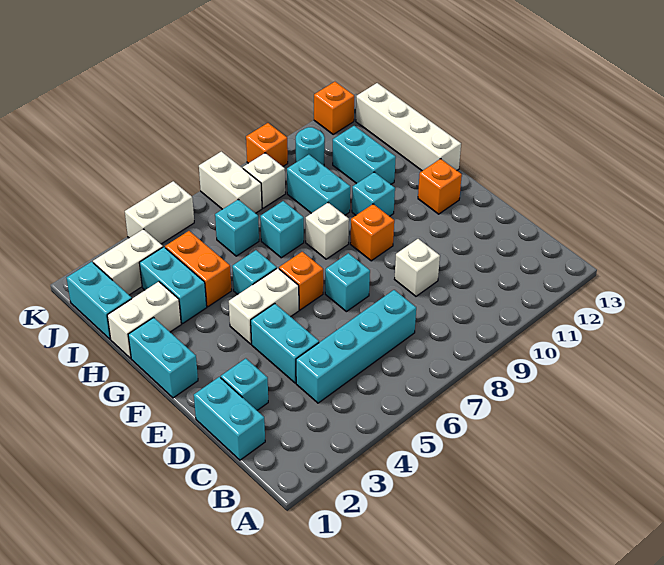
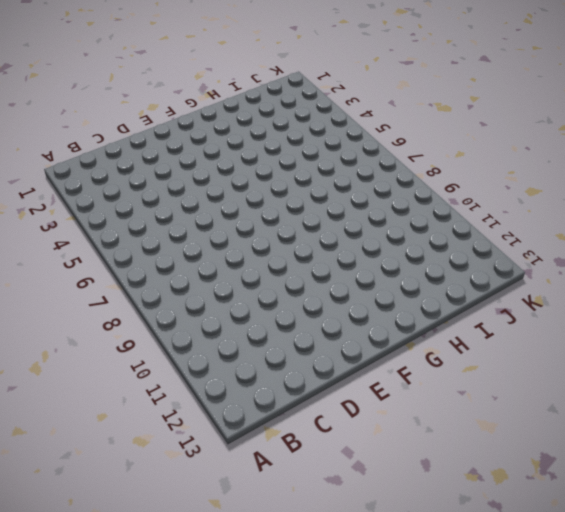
none -> cyan 1x2 brick [194,377,265,460]
none -> cyan 1x4 brick [296,290,416,403]
none -> cyan 1x1 brick [221,358,268,410]
none -> cyan 1x2 brick [251,304,319,383]

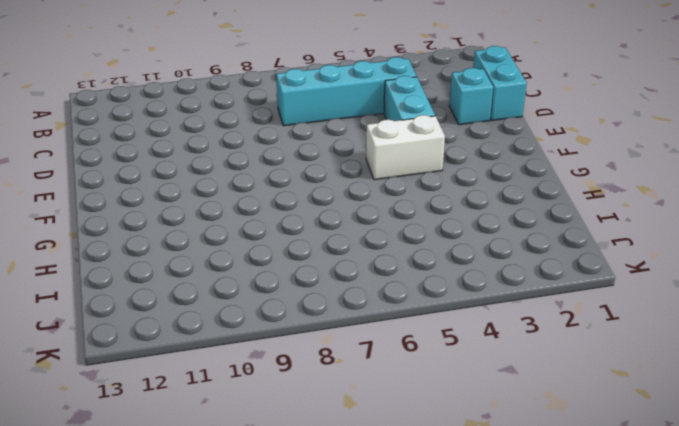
none -> white 1x1 brick [394,239,440,296]
none -> cyan 1x1 brick [325,253,370,312]
none -> cyan 1x2 brick [128,318,198,398]
none -> orange 1x1 brick [279,252,323,310]

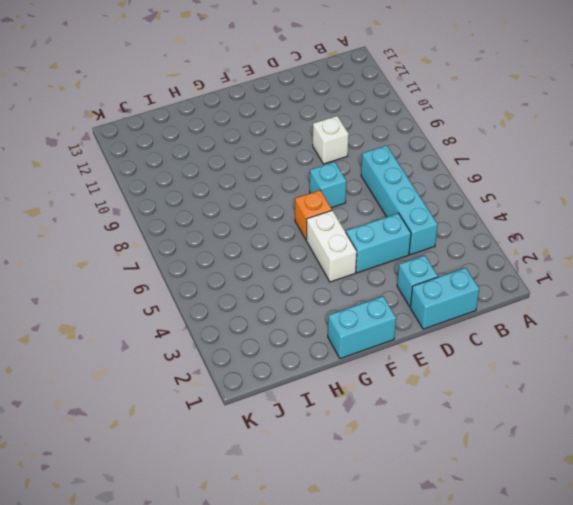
none -> orange 1x1 brick [350,204,394,261]
none -> orange 1x1 brick [418,159,462,214]
none -> cyan 1x1 brick [232,250,277,294]
none -> white 1x1 brick [306,203,349,259]

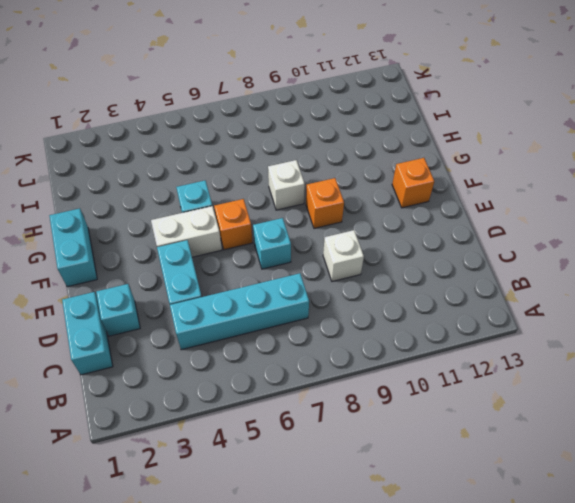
none -> cyan 1x1 brick [352,172,395,216]
none -> white 1x4 brick [356,83,461,171]
none -> white 1x2 brick [107,282,181,358]
none -> cyan 1x2 brick [139,247,207,324]

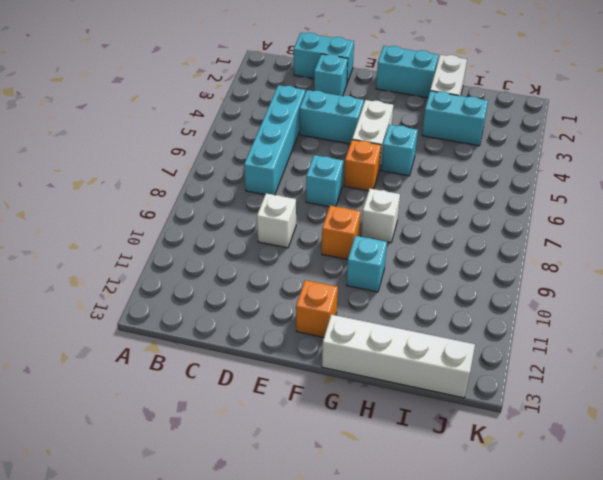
none -> orange 1x2 brick [165,231,232,307]
none -> cyan 1x1 brick [260,201,304,258]
none -> cyan 1x2 brick [287,155,350,215]
none -> cyan 1x2 brick [333,126,396,184]

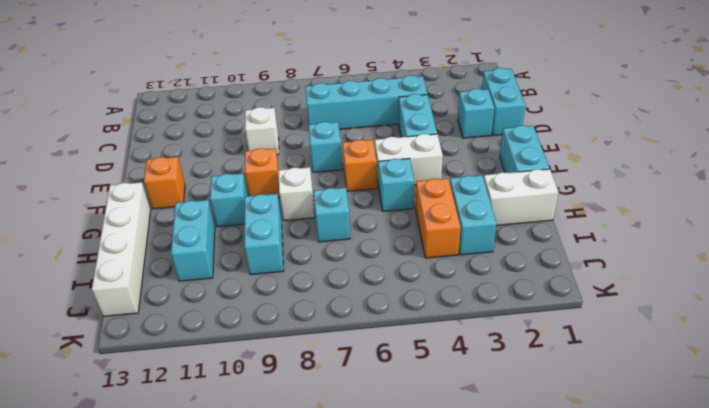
none -> cyan 1x2 brick [67,262,132,339]
none -> cyan 1x1 brick [215,199,259,256]
none -> white 1x2 brick [93,229,163,295]
none -> white 1x2 brick [199,152,262,213]

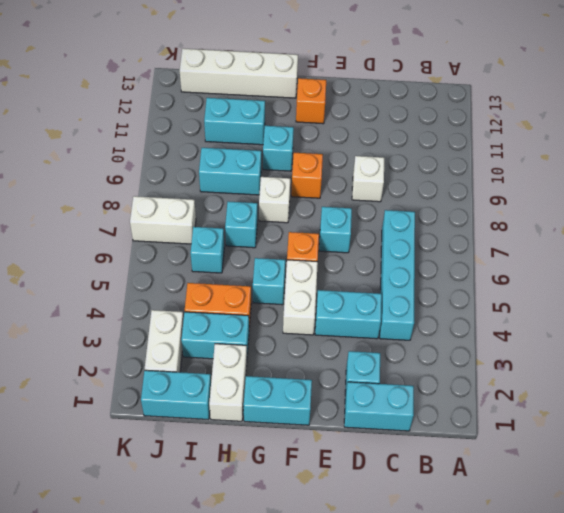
none -> white 1x1 brick [243,153,285,208]
none -> cyan 1x1 round brick [295,127,325,166]
none -> white 1x2 brick [125,181,194,244]
none -> orange 1x1 brick [246,123,288,166]

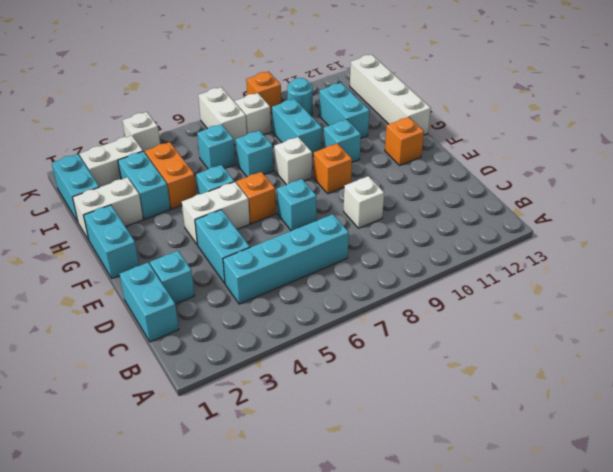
white 1x1 brick [122,112,160,153] -> white 1x2 brick [125,181,194,244]
none -> orange 1x1 brick [314,82,354,134]

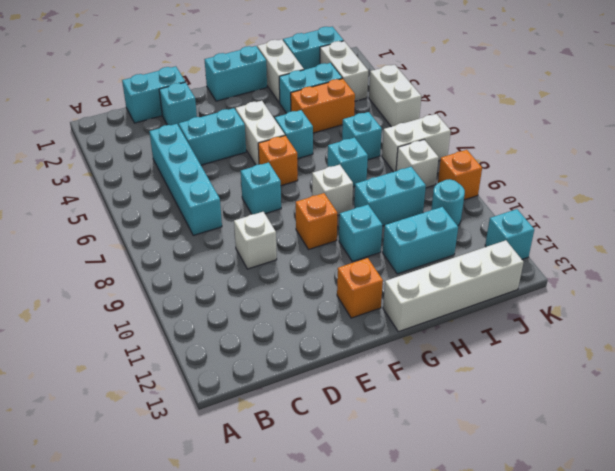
cyan 1x1 brick [485,209,534,259] -> orange 1x1 brick [314,82,354,134]

